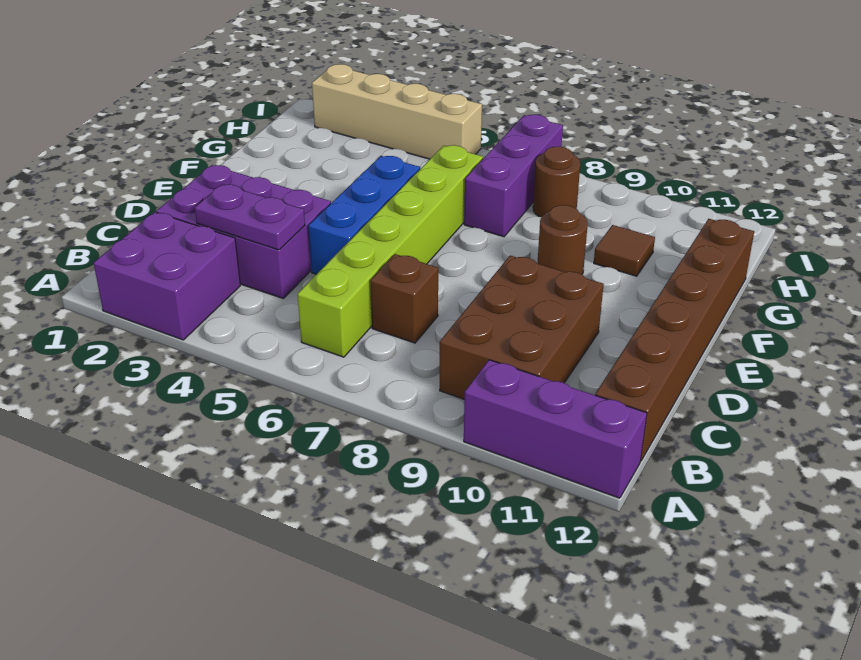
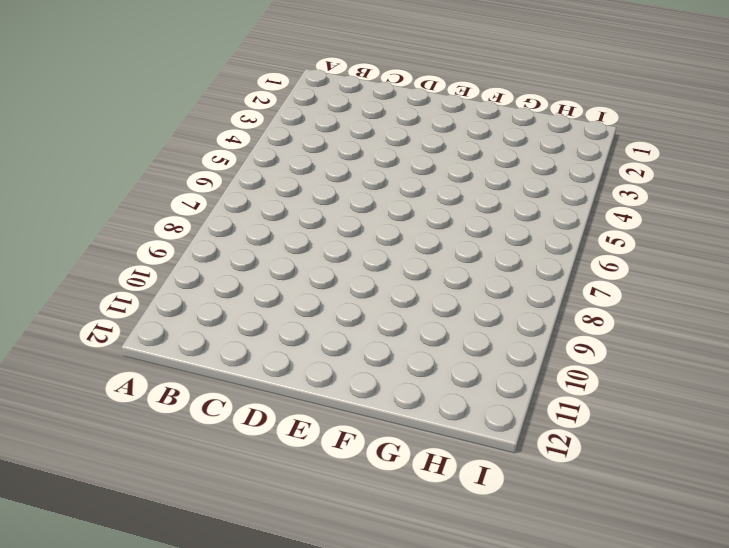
none -> purple 2x2 brick [94,212,240,340]
none -> purple 1x3 brick [464,360,647,498]
none -> lime 1x6 brick [298,145,483,357]

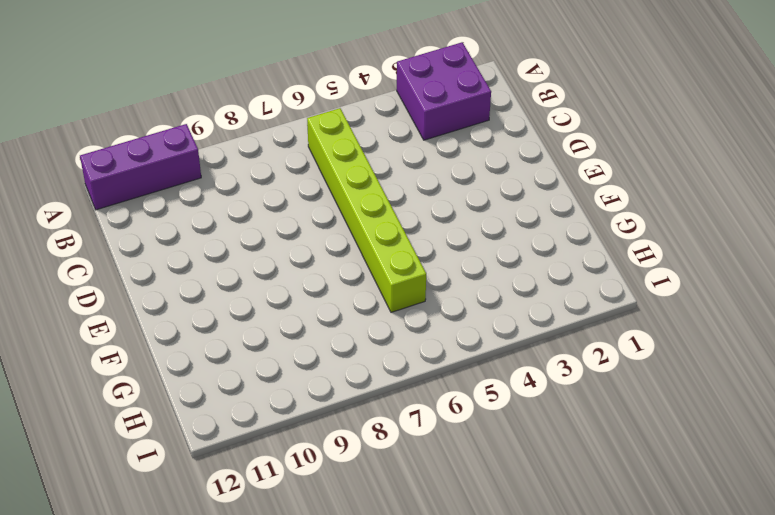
none -> brown 2x3 brick [440,255,604,400]
none -> brown 1x6 brick [595,219,754,461]
none -> purple 2x3 brick [156,165,331,298]

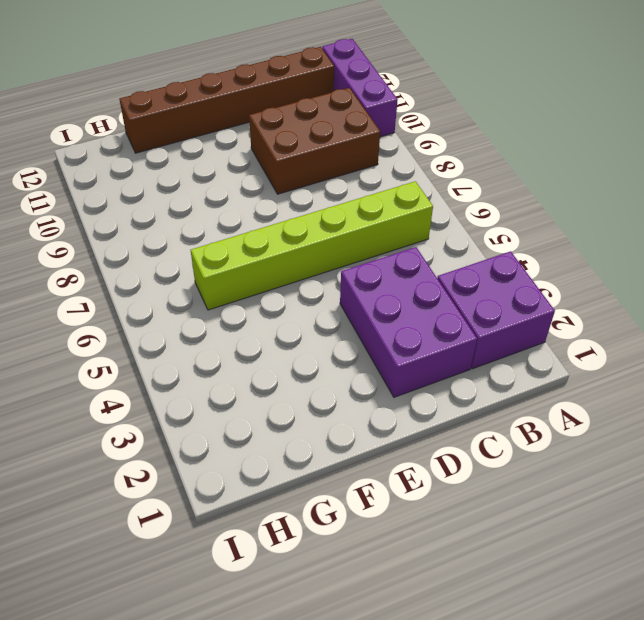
none -> brown 1x1 brick [371,254,438,343]
none -> blue 1x3 brick [308,156,420,274]
none -> brown 1x1 round brick [537,205,588,274]

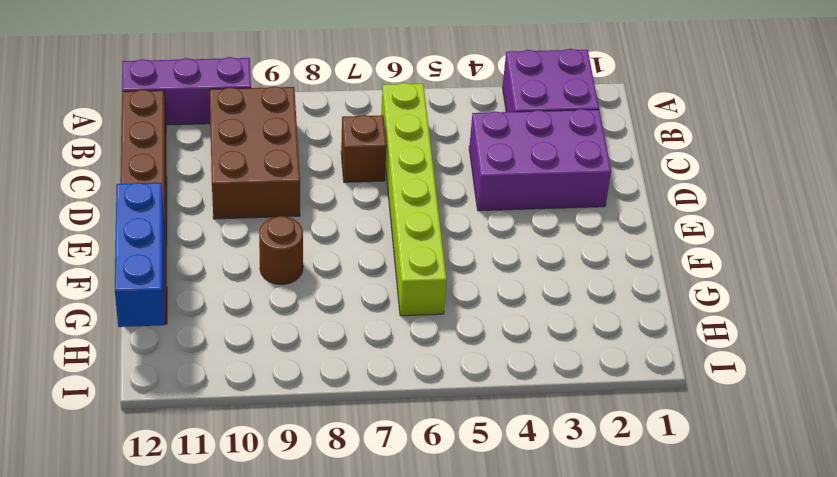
blue 1x3 brick [115,183,164,327] -> blue 1x3 brick moved to [308,156,420,274]
none -> purple 1x3 brick [464,115,563,237]
none -> brown 1x1 tile [594,225,655,276]
none -> brown 1x1 round brick [533,147,580,217]

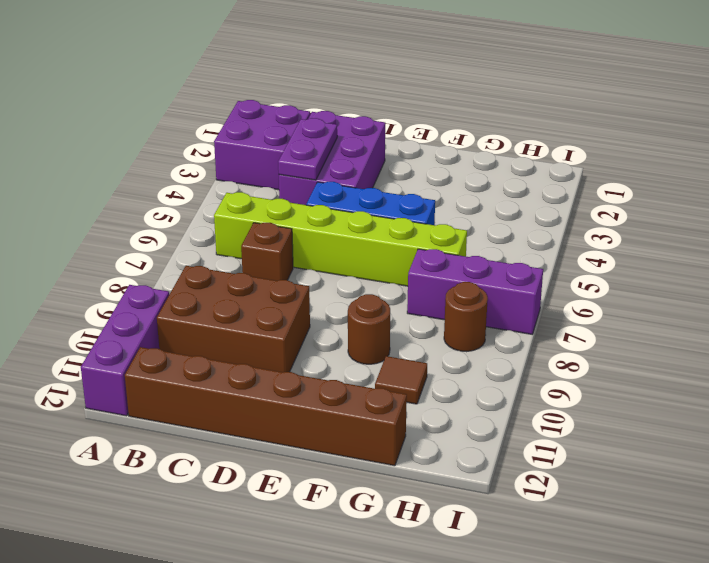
none -> tan 1x4 brick [312,64,482,159]

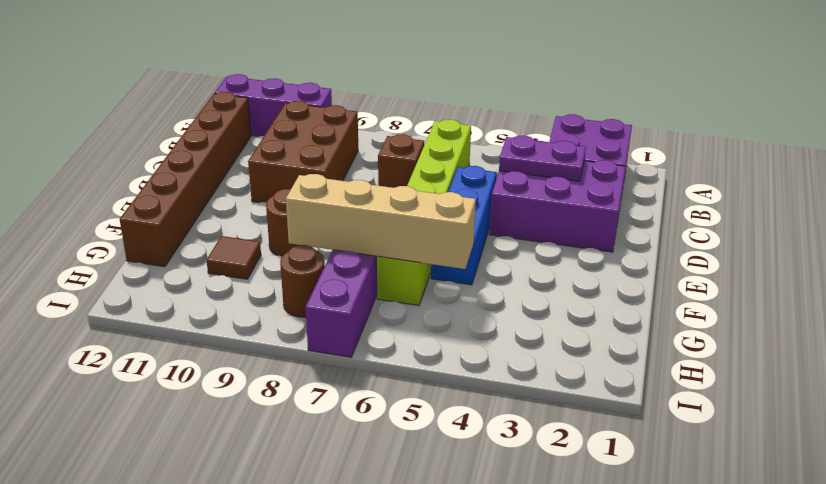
tan 1x4 brick [286,174,476,269] -> tan 1x4 brick moved to [312,64,482,159]

